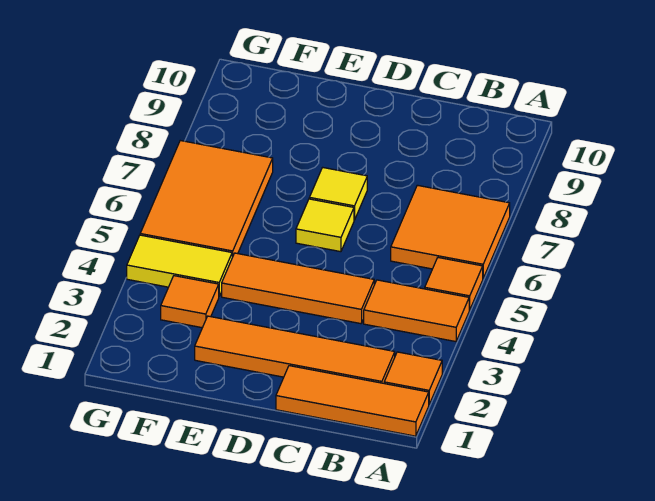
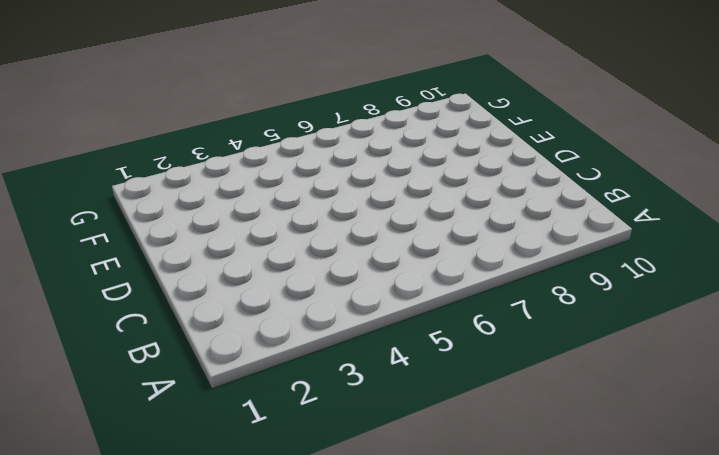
none -> orange 1x3 tile [276,366,429,436]
none -> orange 1x1 tile [384,352,442,404]
none -> orange 1x2 tile [364,280,469,342]

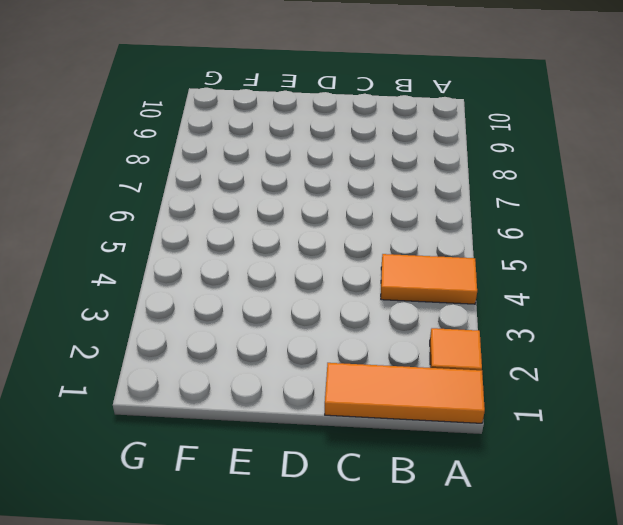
none -> orange 1x1 tile [425,258,483,310]
none -> orange 2x2 tile [391,185,510,278]
none -> orange 1x4 tile [195,316,395,383]

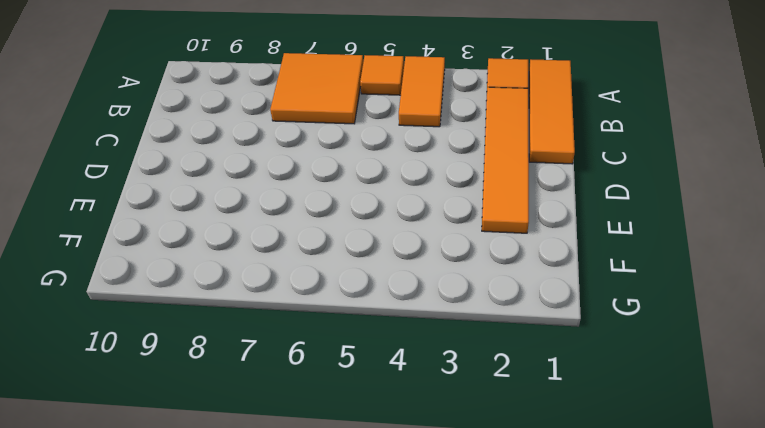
none -> orange 1x3 tile [222,253,374,324]
none -> yellow 1x1 tile [296,199,354,252]
none -> yellow 1x1 tile [309,167,367,220]

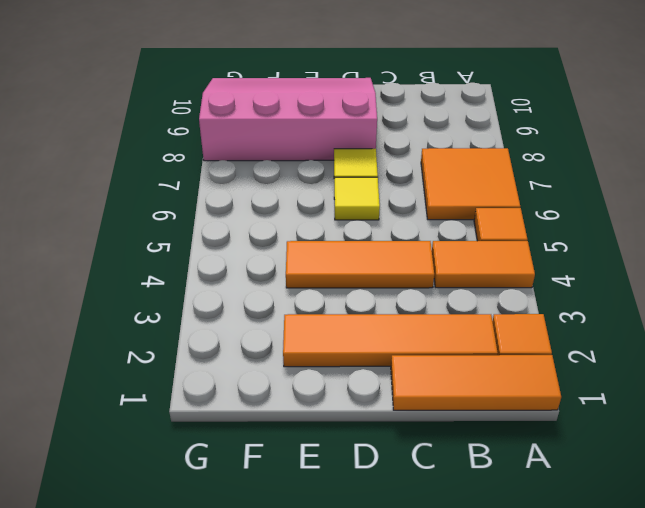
pink 3x4 slope [199,78,377,161] -> none
none -> orange 1x1 tile [161,276,219,328]
none -> yellow 1x2 tile [127,235,232,296]
none -> orange 2x3 tile [140,141,273,257]

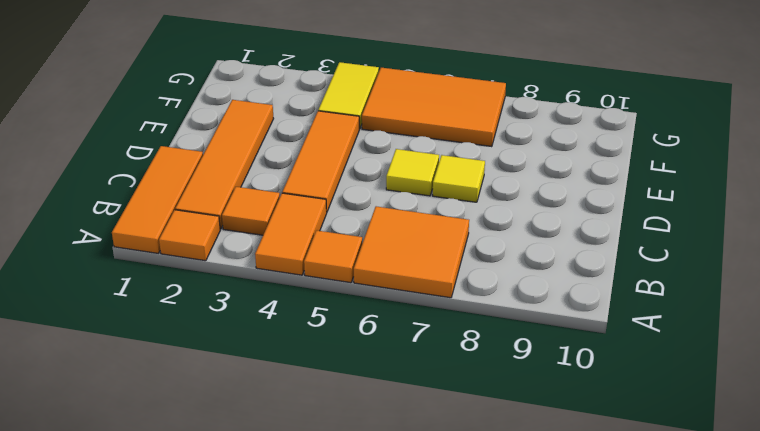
orange 1x1 tile [222,187,280,235] -> orange 1x1 tile moved to [161,276,219,328]

